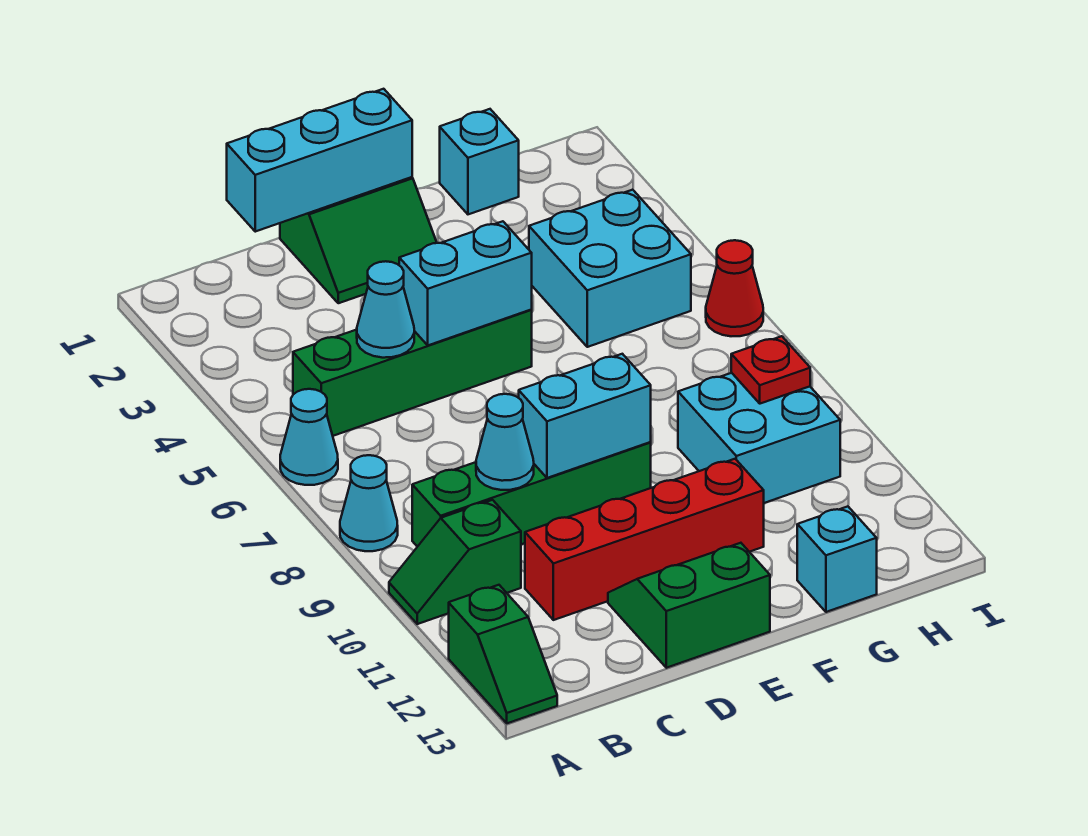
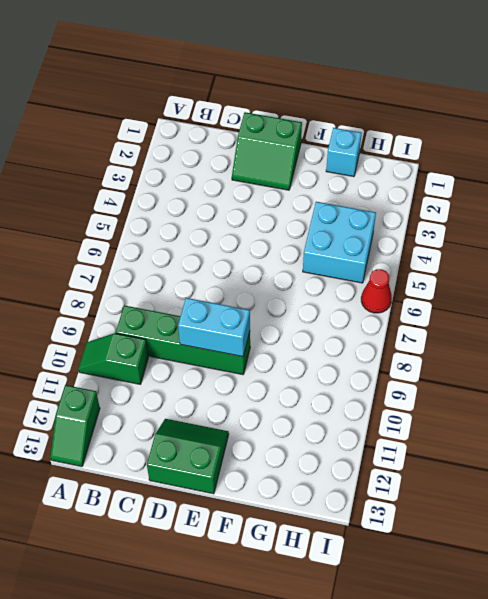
none -> cyan 1x1 cone [280,389,338,485]
none -> cyan 1x1 cone [340,455,398,551]
none -> green 1x4 brick [293,310,532,436]

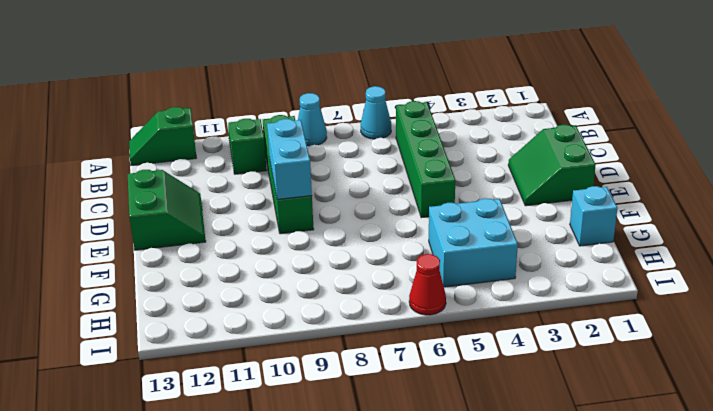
none -> red 1x4 brick [525,459,764,620]
none -> cyan 2x2 brick [678,373,840,503]
none -> cyan 1x1 brick [797,507,877,612]

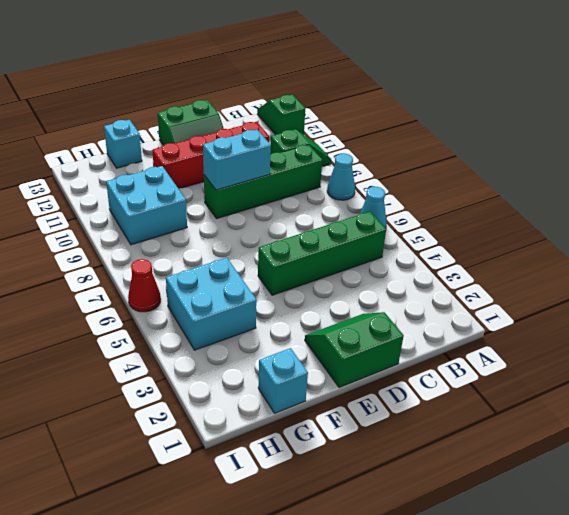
none -> cyan 1x3 brick [227,89,412,232]
none -> cyan 1x1 cone [357,261,414,358]
none -> cyan 1x1 cone [476,394,534,490]

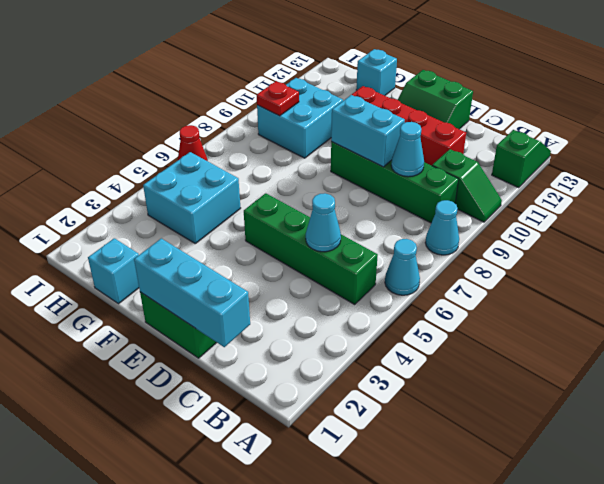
none -> cyan 1x2 brick [399,221,532,345]

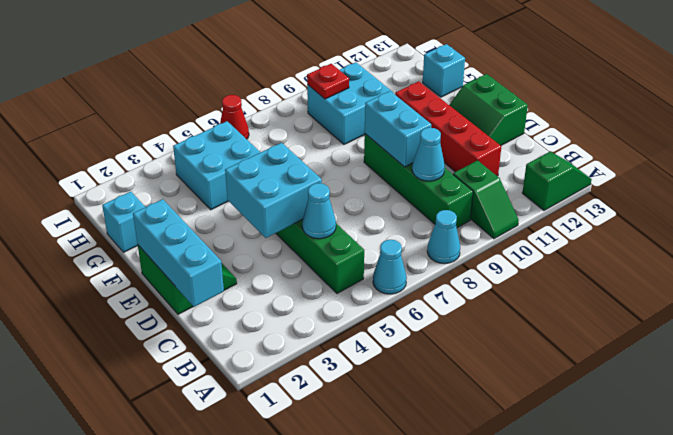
cyan 2x2 brick [225,143,322,238] -> cyan 1x2 brick [399,221,532,345]

